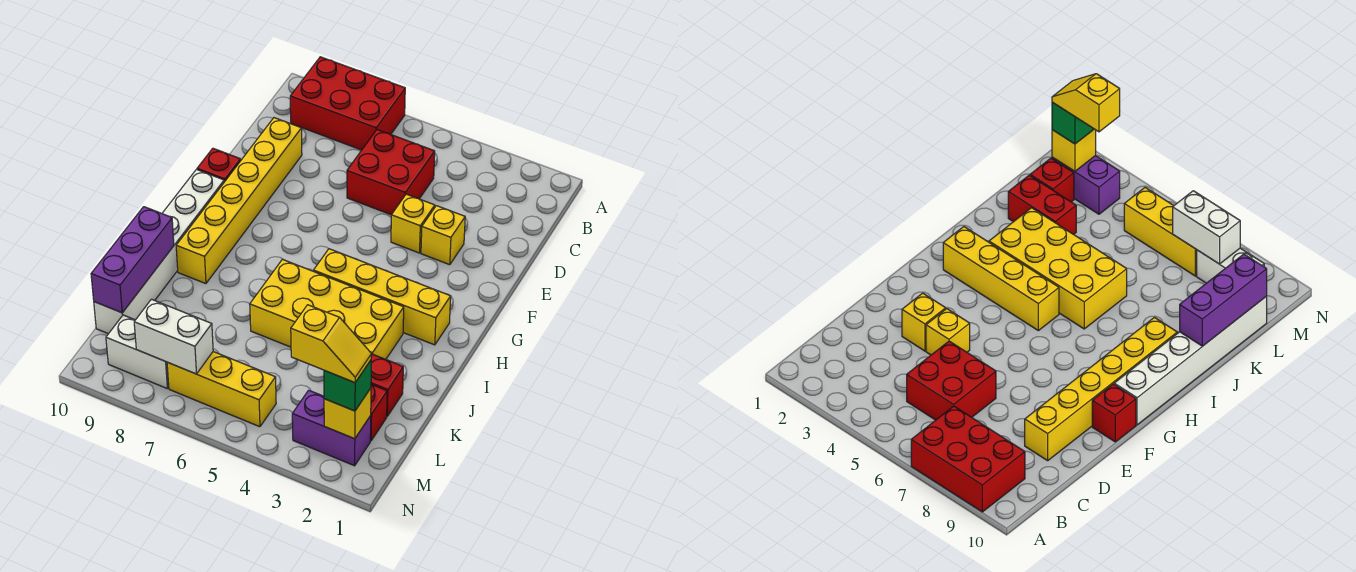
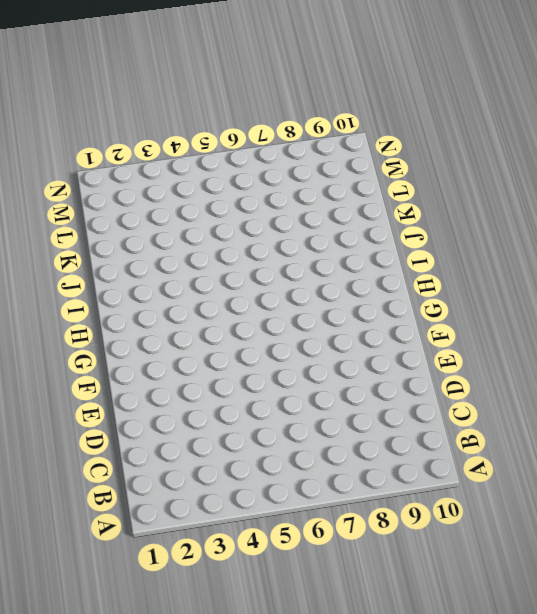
none -> red 2x3 brick [290,57,405,150]
none -> red 2x2 brick [347,130,435,215]
none -> yellow 1x6 brick [176,118,302,284]

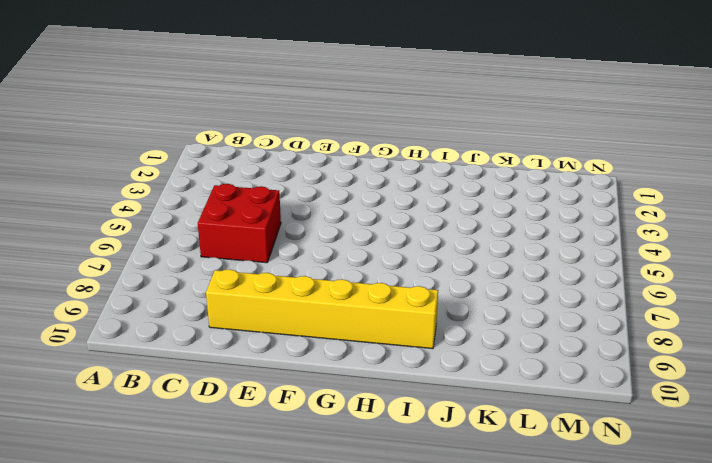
none -> red 2x3 brick [290,57,405,150]
none -> yellow 1x1 brick [421,206,465,265]
none -> yellow 1x1 brick [391,194,435,253]

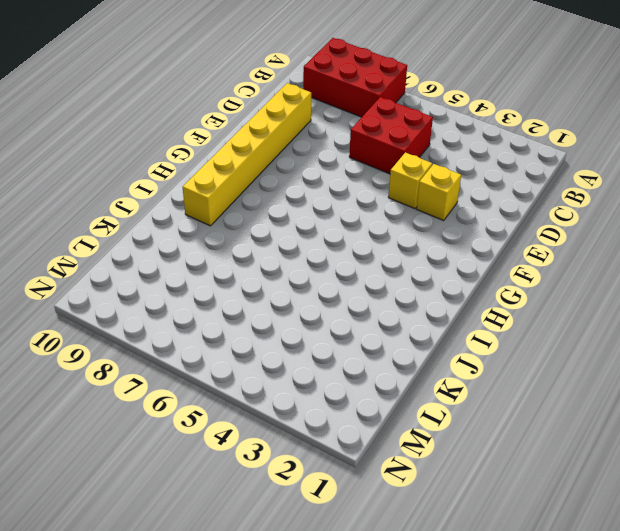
none -> red 1x1 brick [197,148,241,182]
none -> white 1x6 brick [94,170,224,334]
none -> yellow 1x4 brick [313,249,451,345]

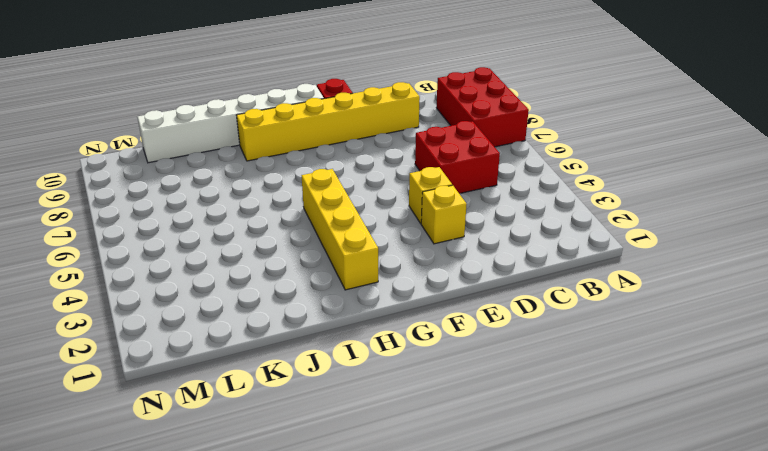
none -> yellow 2x4 brick [250,259,404,359]
none -> red 1x2 brick [371,354,403,416]
none -> red 1x1 brick [370,384,387,441]

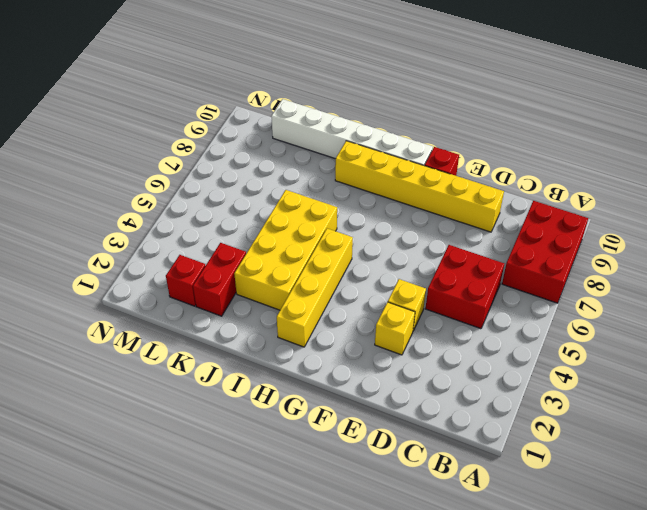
none -> purple 1x2 brick [292,390,371,466]
none -> yellow 1x3 brick [167,352,276,427]
none -> white 1x2 brick [106,315,169,388]

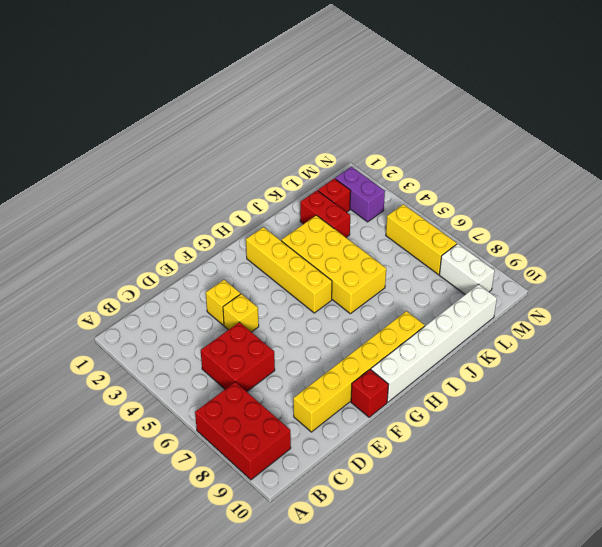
none -> purple 1x3 brick [91,207,174,313]
none -> yellow 1x1 brick [324,388,371,439]
none -> white 1x2 brick [134,299,213,374]

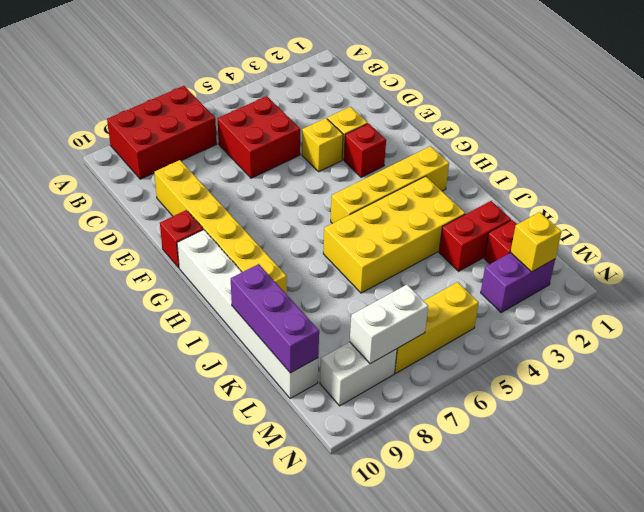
red 1x1 brick [344,124,386,177] -> none
none -> green 1x1 brick [324,360,371,411]
none -> yellow 1x2 slope [291,305,372,383]

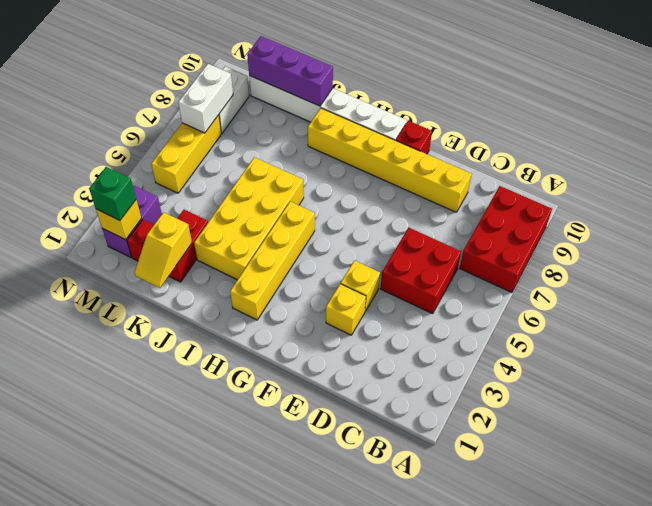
yellow 1x2 slope [135,212,192,288] -> yellow 1x2 slope moved to [291,305,372,383]

